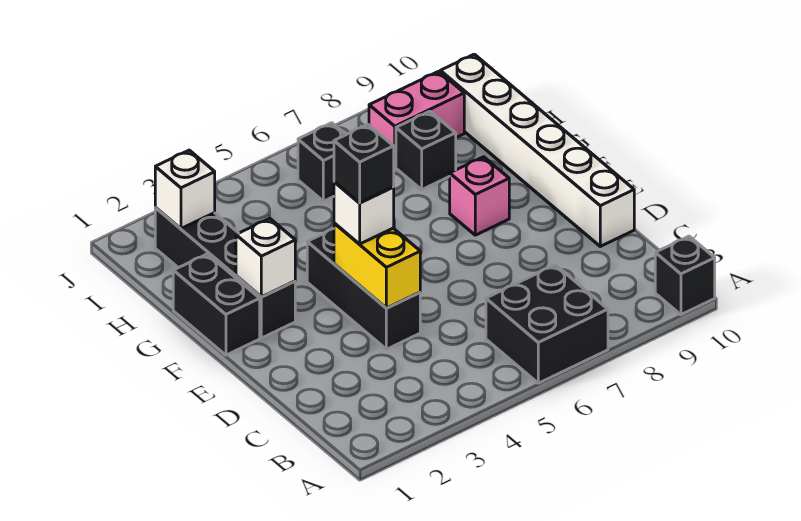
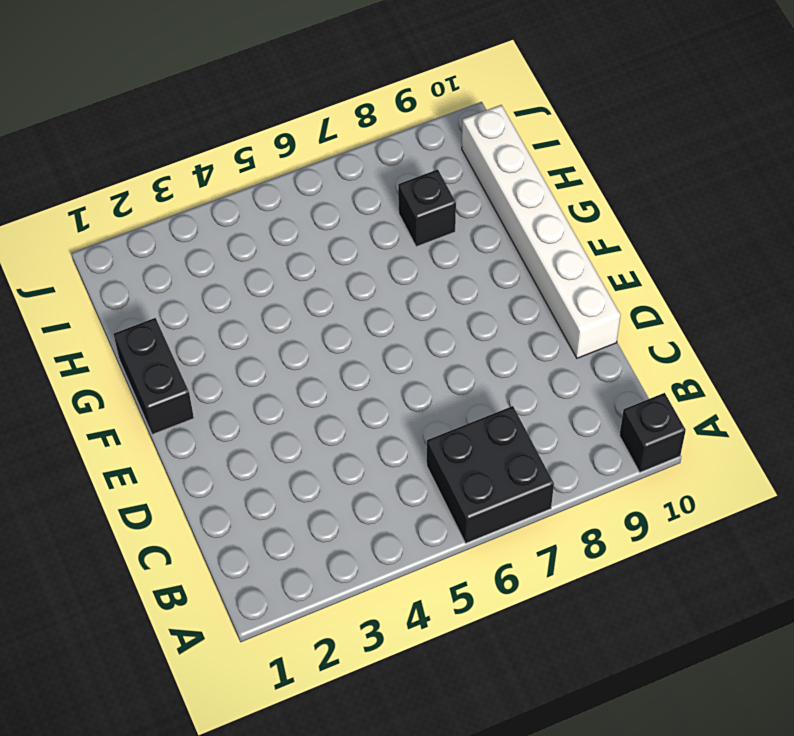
none -> black 1x3 brick [307,229,420,349]
none -> black 1x4 brick [155,208,295,338]
none -> pink 1x1 brick [450,157,509,235]

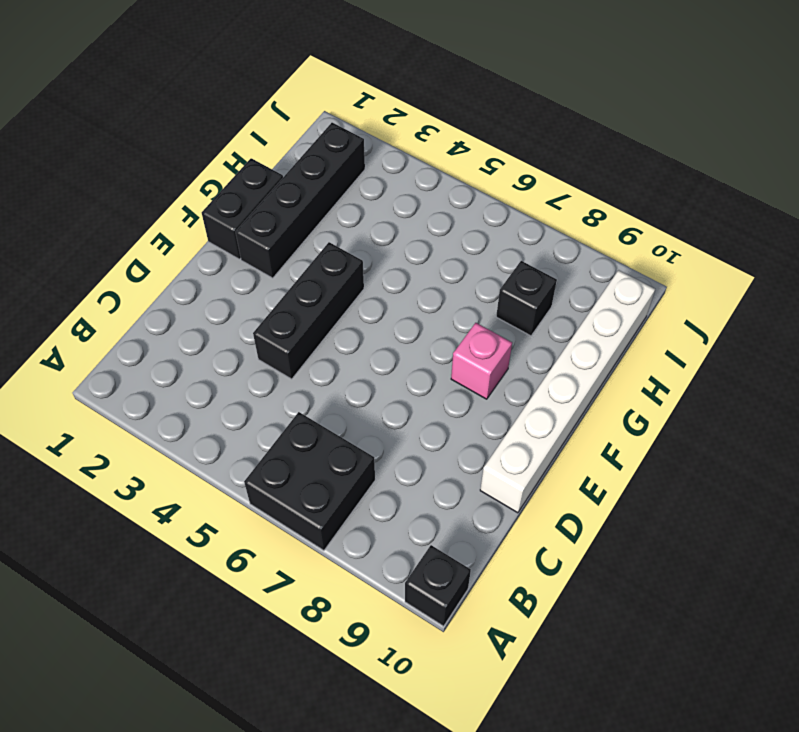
none -> black 1x1 brick [298,123,346,201]
none -> pink 1x2 brick [369,71,464,167]
none -> yellow 1x2 brick [334,223,420,308]

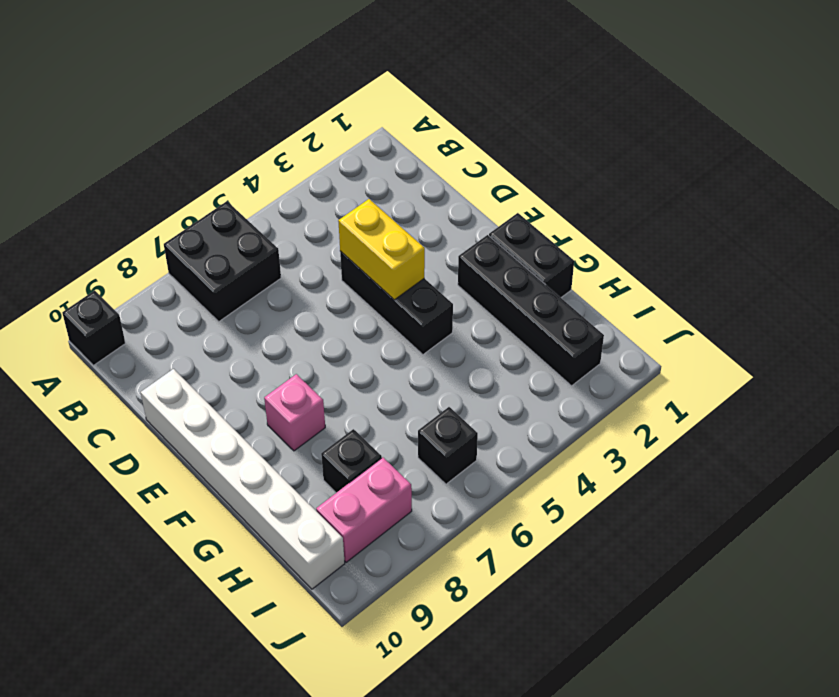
none -> white 1x1 brick [236,218,295,297]
none -> white 1x1 brick [155,150,215,229]
none -> white 1x1 brick [334,182,394,244]

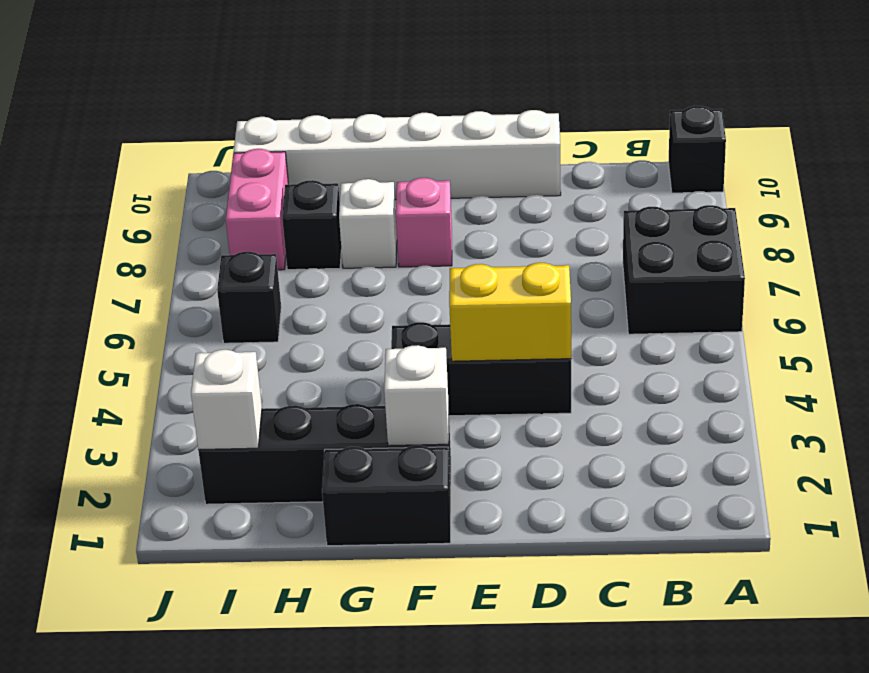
white 1x1 brick [339,179,397,268] -> white 1x1 brick moved to [334,182,394,244]
none -> black 1x1 brick [334,125,394,203]

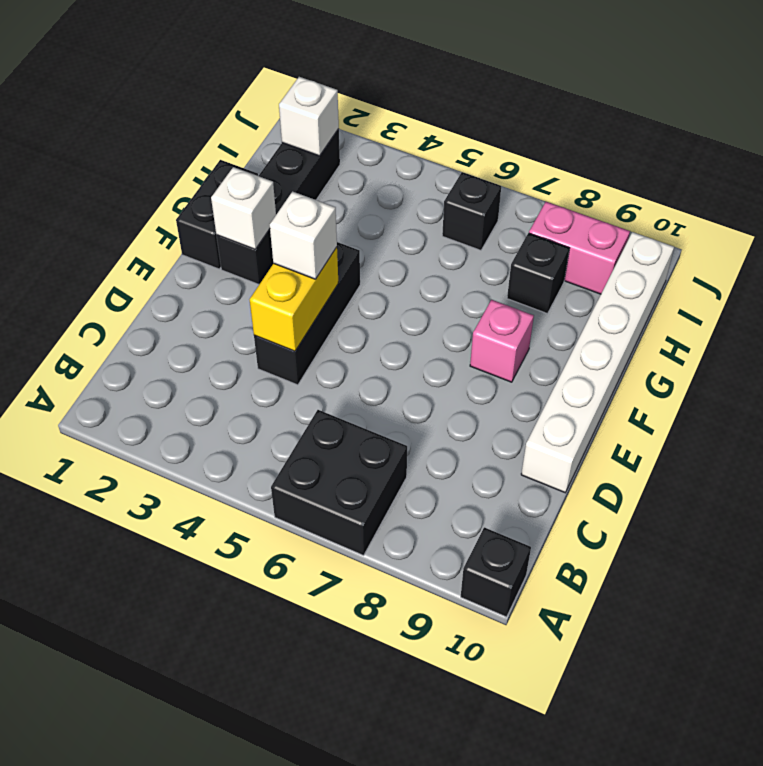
none -> black 1x1 brick [334,125,394,203]

